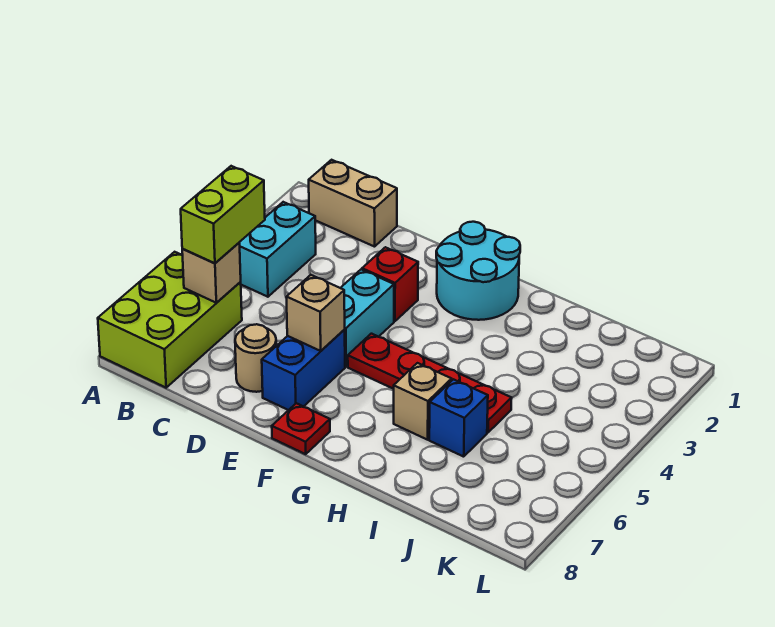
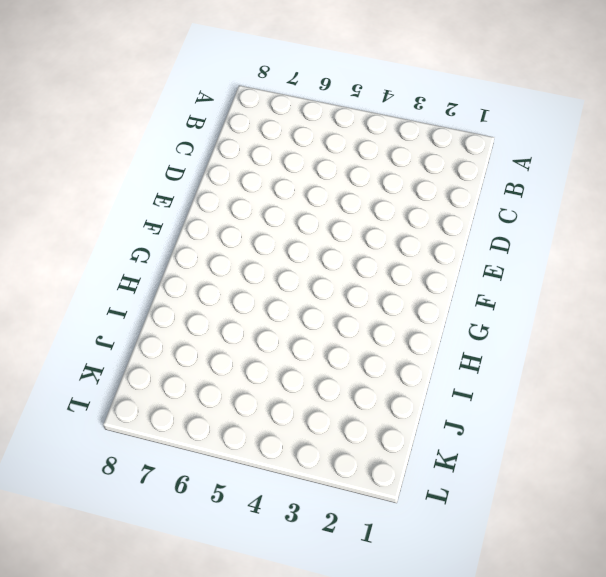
none -> lime 2x3 brick [98,252,242,388]
none -> tan 1x2 brick [309,160,397,247]
none -> cyan 1x2 brick [239,202,316,297]

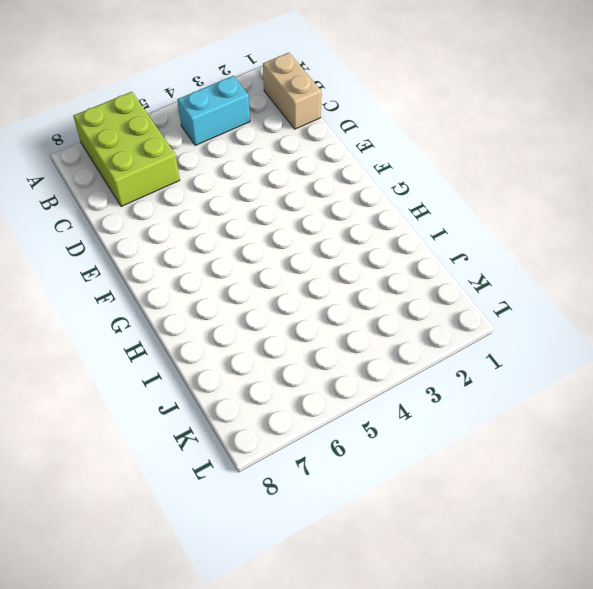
lime 2x3 brick [74,92,180,207] -> lime 2x3 brick turned to [98,252,242,388]
none -> tan 1x1 round brick [235,324,276,392]
none -> red 1x1 brick [362,247,418,321]
none -> cyan 1x2 brick [341,270,394,367]

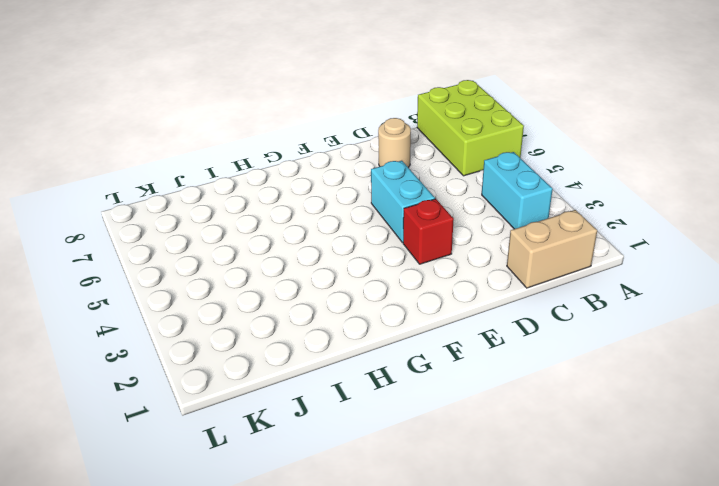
none -> blue 1x2 brick [262,330,345,410]
none -> cyan 2x2 round brick [436,222,520,320]
none -> red 1x4 plate [348,334,512,432]

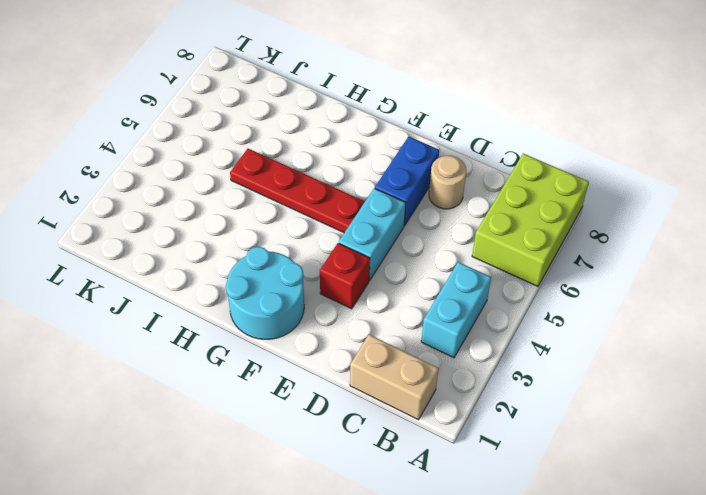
none -> red 1x1 plate [272,403,330,454]
none -> tan 1x1 brick [394,363,452,440]
none -> blue 1x1 brick [429,379,488,457]

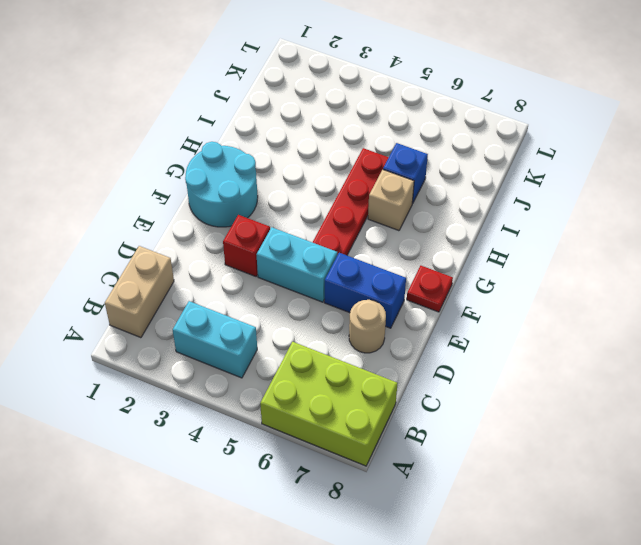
none -> tan 1x1 brick [182,243,241,303]
none -> tan 1x1 brick [287,275,345,351]
none -> lime 1x2 brick [181,166,265,263]

